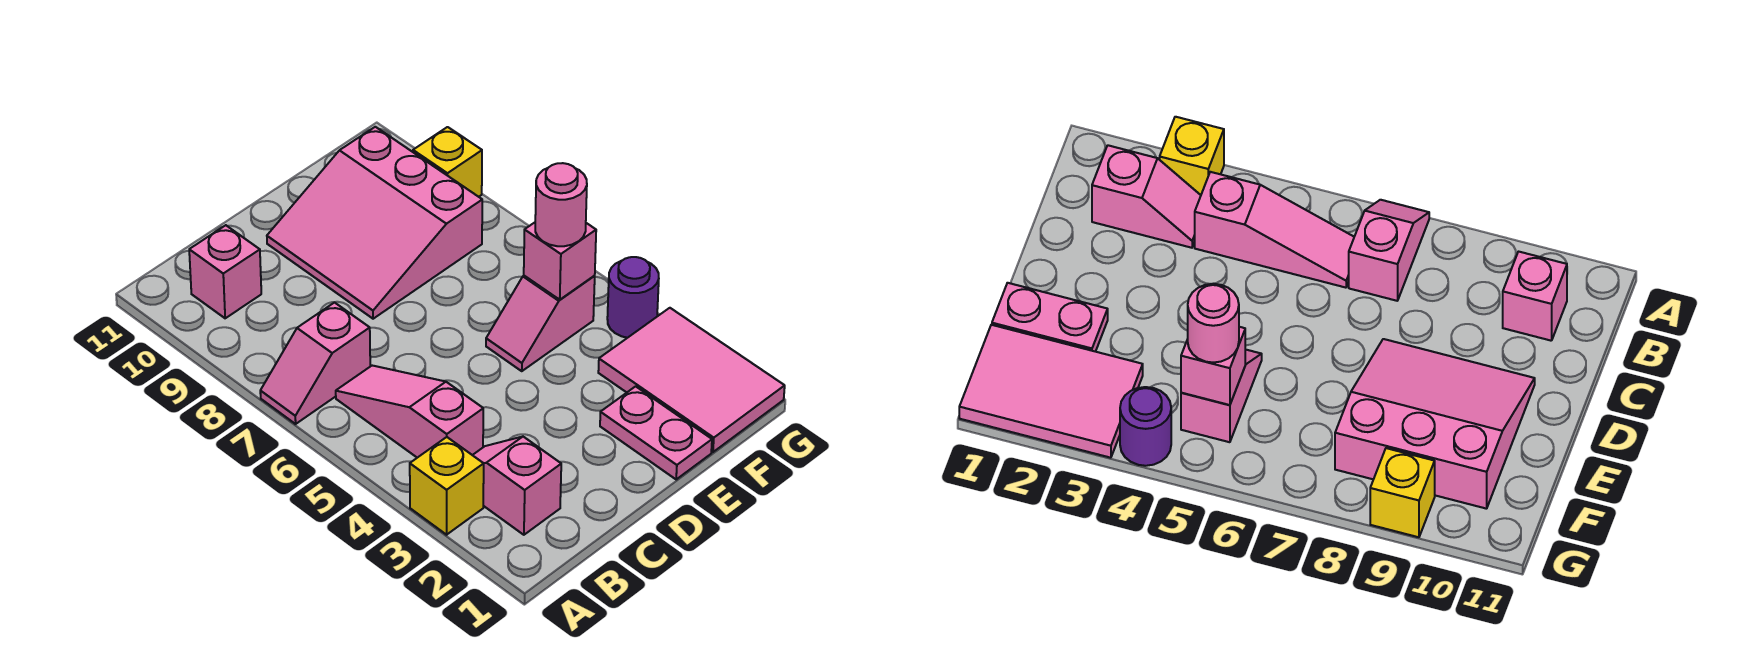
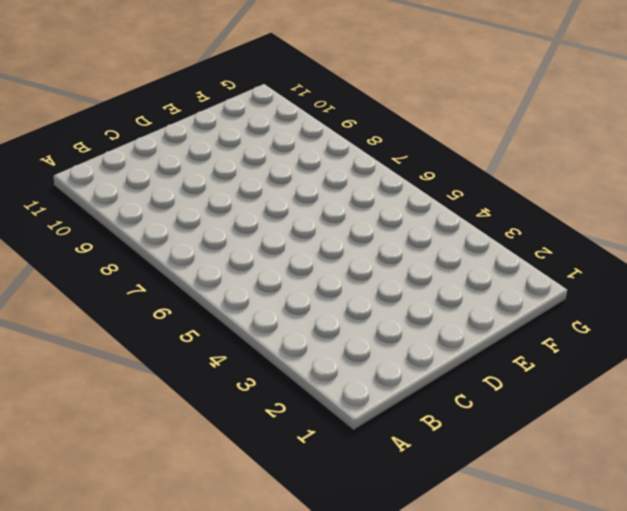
none -> yellow 1x1 brick [410,437,484,535]
none -> pink 1x2 slope [260,303,370,424]
none -> pink 1x2 slope [473,437,561,535]

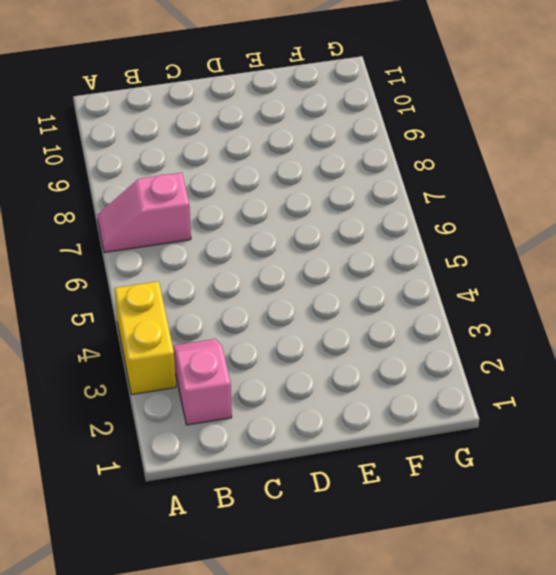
yellow 1x2 brick [114,281,176,395] -> yellow 1x1 brick [410,437,484,535]
none -> pink 1x3 slope [336,366,483,458]
none -> pink 1x1 brick [189,225,261,318]
none -> pink 3x3 slope [267,127,482,319]

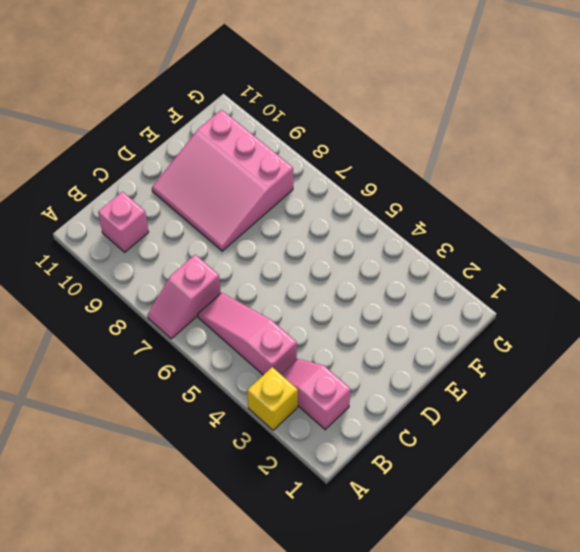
none -> pink 1x2 plate [600,386,712,479]
none -> pink 1x2 slope [486,276,595,371]
none -> pink 2x3 tile [598,308,785,452]

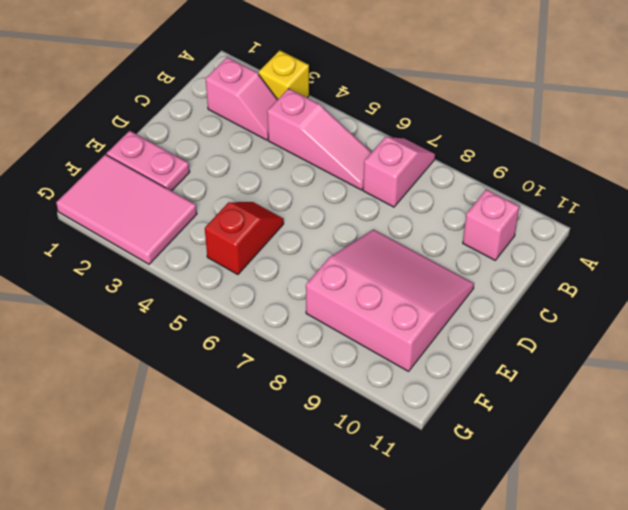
red 1x2 slope [205,202,284,275] -> pink 1x2 slope [486,276,595,371]
none -> purple 1x1 round brick [607,257,659,338]
none -> yellow 1x1 brick [413,127,482,197]
none -> pink 1x1 brick [524,223,596,300]

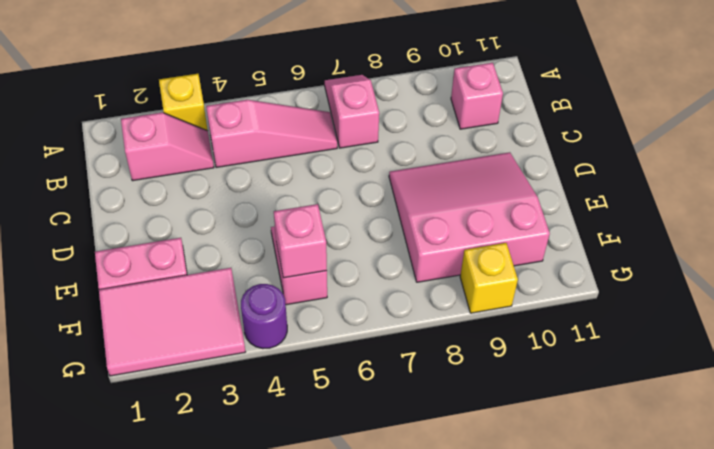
none -> pink 1x1 round brick [535,163,587,246]

